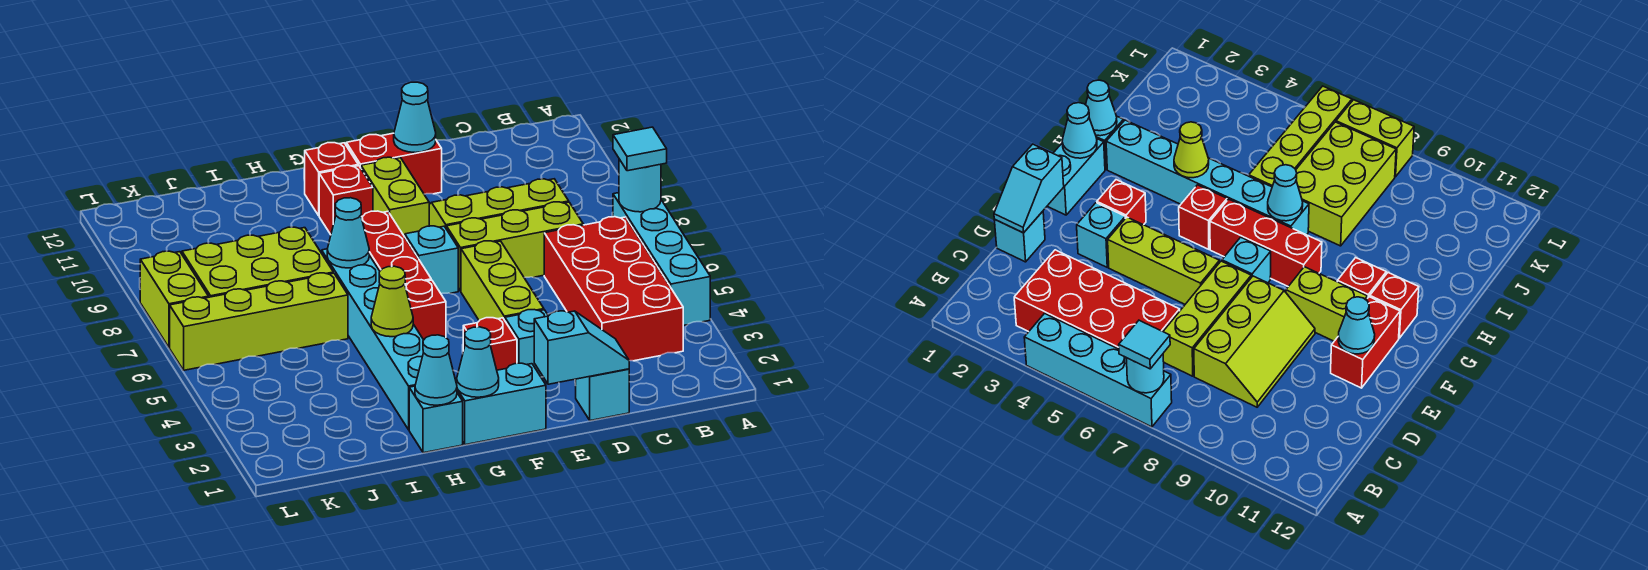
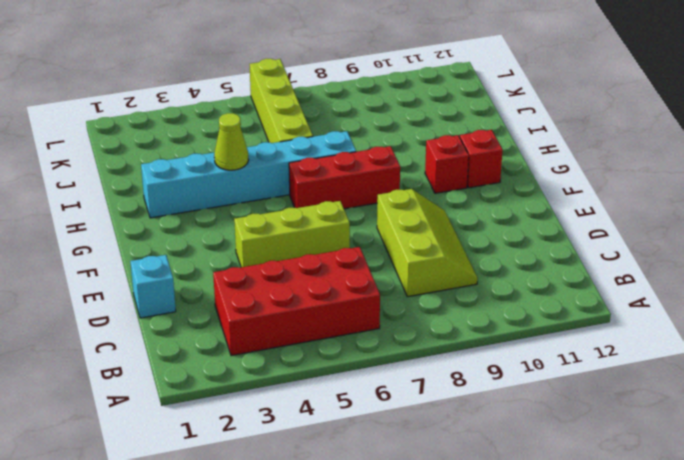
none -> cyan 1x4 brick [613,193,710,326]
none -> lime 1x3 brick [447,202,583,291]
none -> cyan 1x1 brick [505,310,548,377]

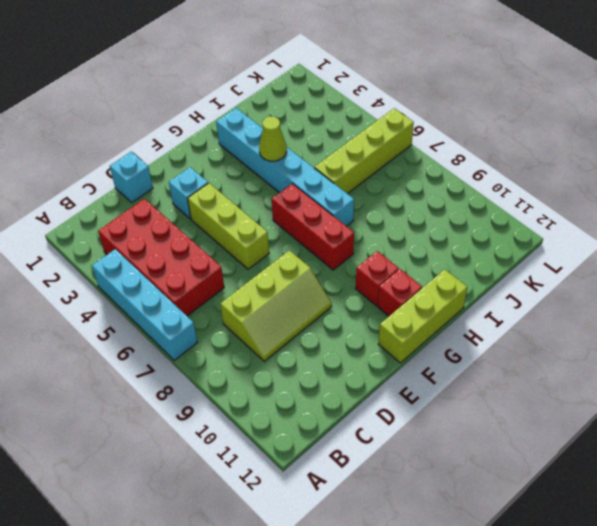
lime 1x3 brick [378,269,467,363] -> lime 1x3 brick moved to [447,202,583,291]
none -> red 1x2 brick [346,133,442,194]
none -> cyan 1x2 brick [455,363,546,445]
none -> red 1x1 brick [463,318,517,370]

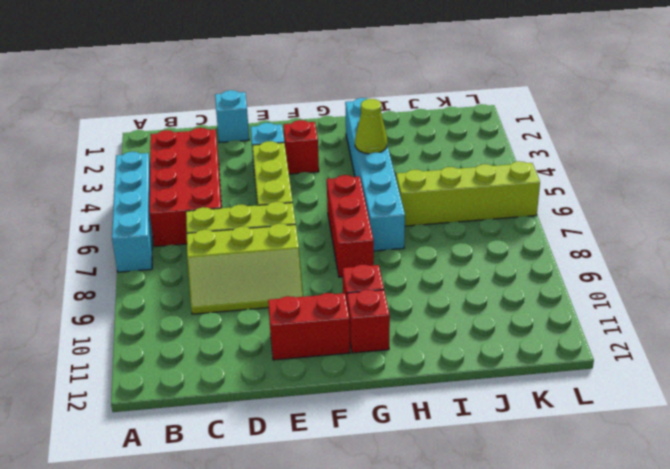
none -> cyan 1x2 brick [455,363,546,445]
none -> cyan 1x1 brick [405,226,458,294]
none -> lime 1x2 brick [361,157,429,237]

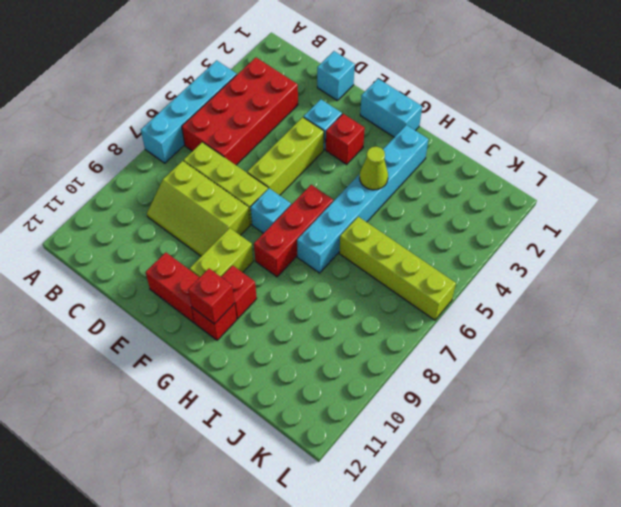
red 1x1 brick [188,269,234,324] -> red 1x1 brick moved to [405,280,446,340]
none -> cyan 1x1 brick [409,386,463,453]
none -> lime 2x3 brick [182,227,333,297]
none -> lime 1x2 brick [140,251,209,348]

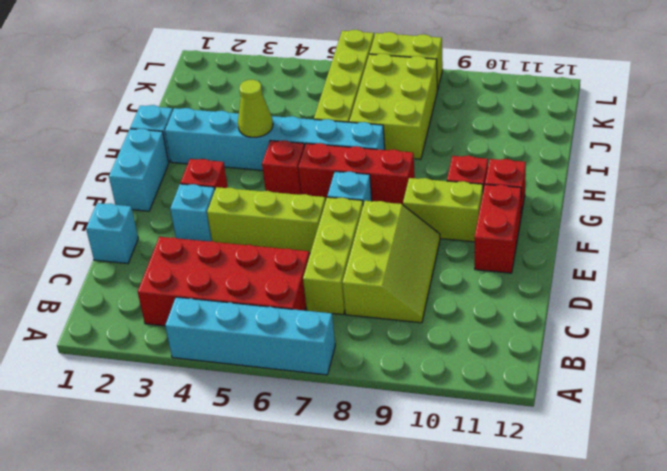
none -> cyan 1x1 round brick [619,159,661,212]
none -> cyan 1x2 slope [534,311,629,384]
none -> cyan 1x1 cone [394,82,436,153]

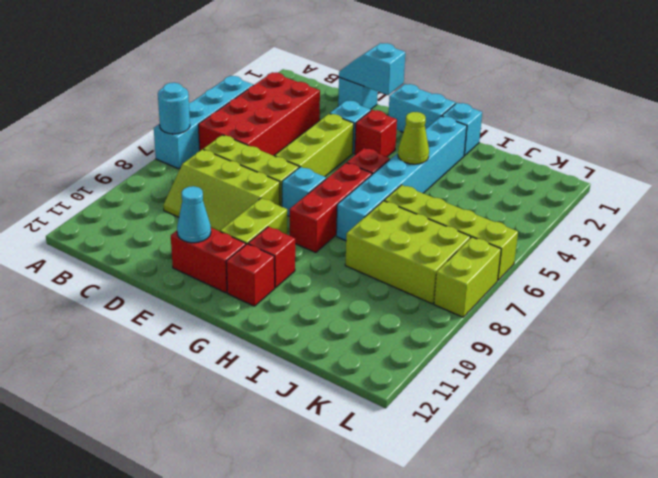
none -> cyan 1x1 cone [457,327,499,397]
none -> cyan 1x1 cone [415,335,457,405]
none -> cyan 1x1 cone [327,198,369,268]

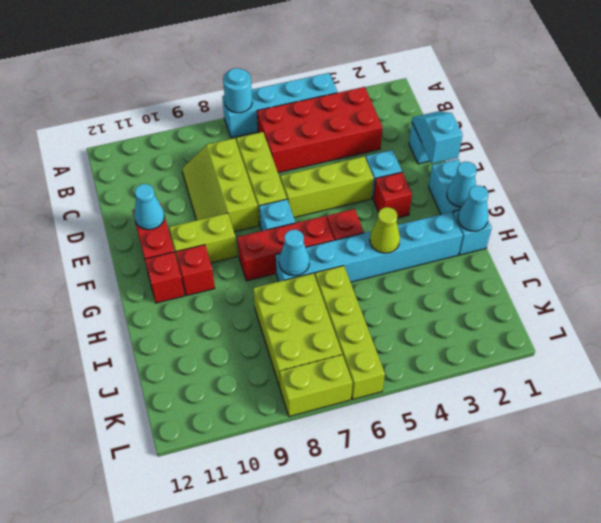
none -> cyan 1x1 tile [613,127,667,171]

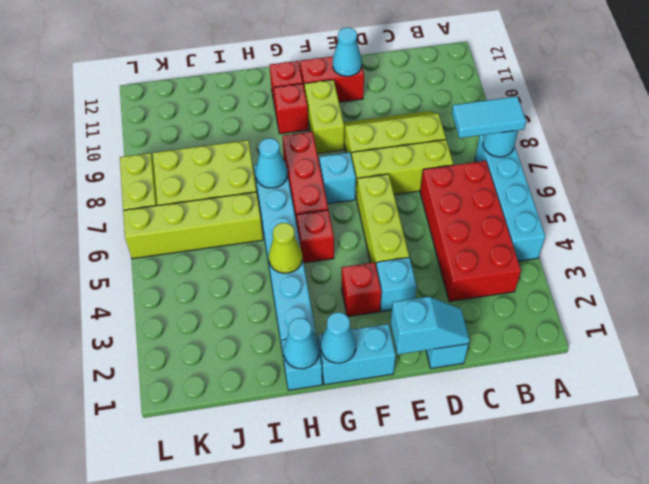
cyan 1x2 tile [452,97,526,138] -> cyan 1x1 tile [613,127,667,171]

